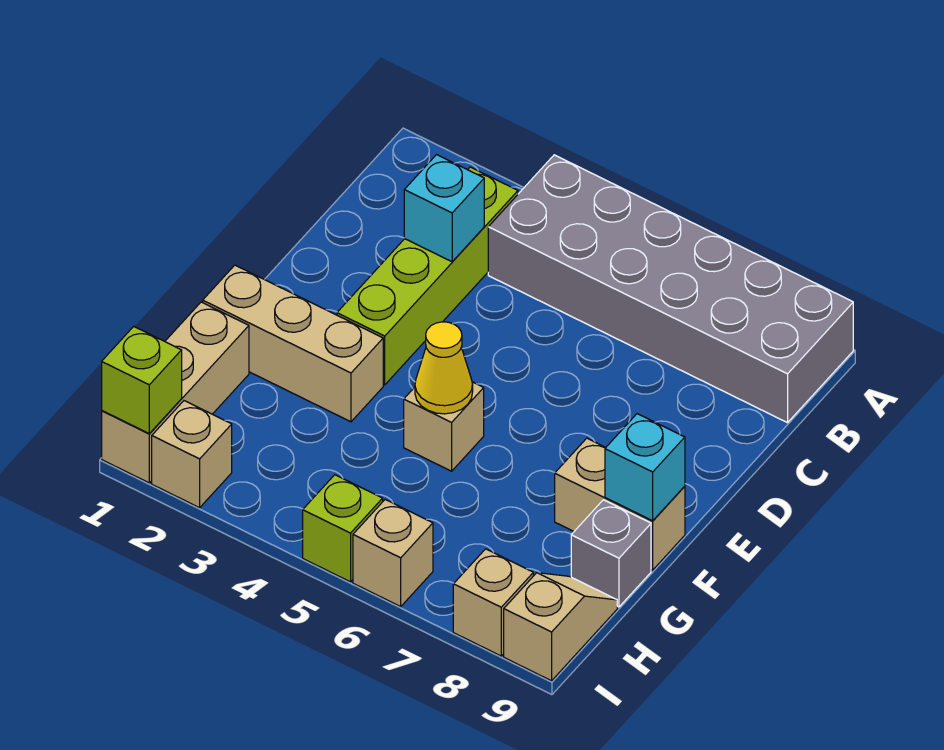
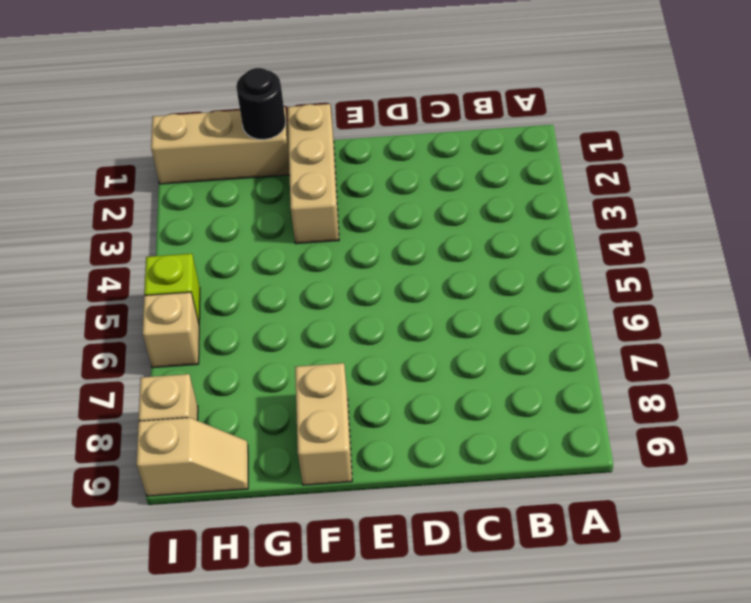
black 1x1 round brick [236,68,286,140] -> none
none -> grey 2x6 brick [488,155,853,423]
none -> lime 1x4 brick [337,167,518,385]
none -> tan 1x1 brick [404,382,484,471]

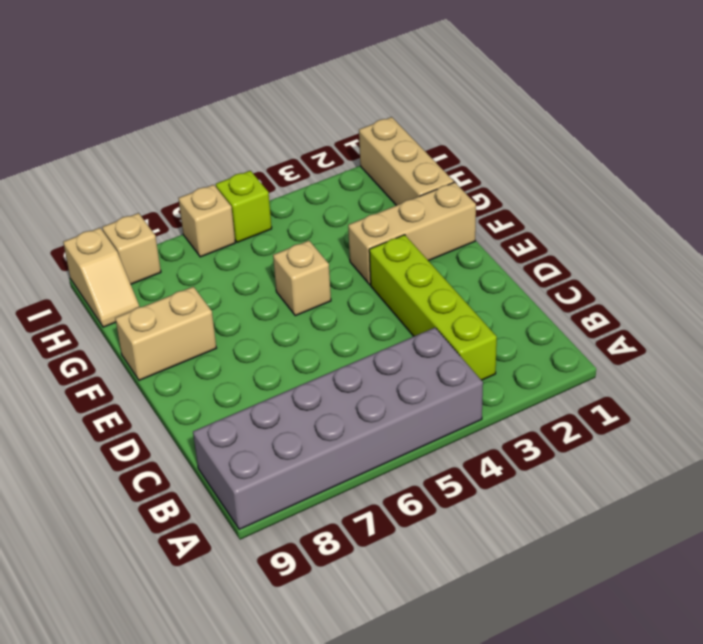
none -> grey 1x1 brick [571,500,651,607]
none -> tan 1x1 brick [152,401,232,508]
none -> cyan 1x1 brick [404,155,484,262]

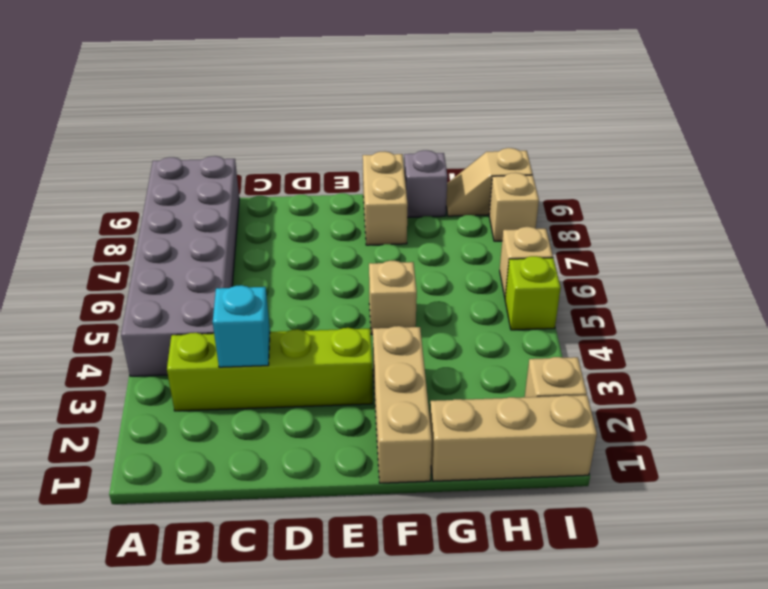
none -> yellow 1x1 cone [415,322,473,414]
none -> cyan 1x1 brick [605,414,685,521]
none -> lime 1x1 brick [102,326,182,433]

